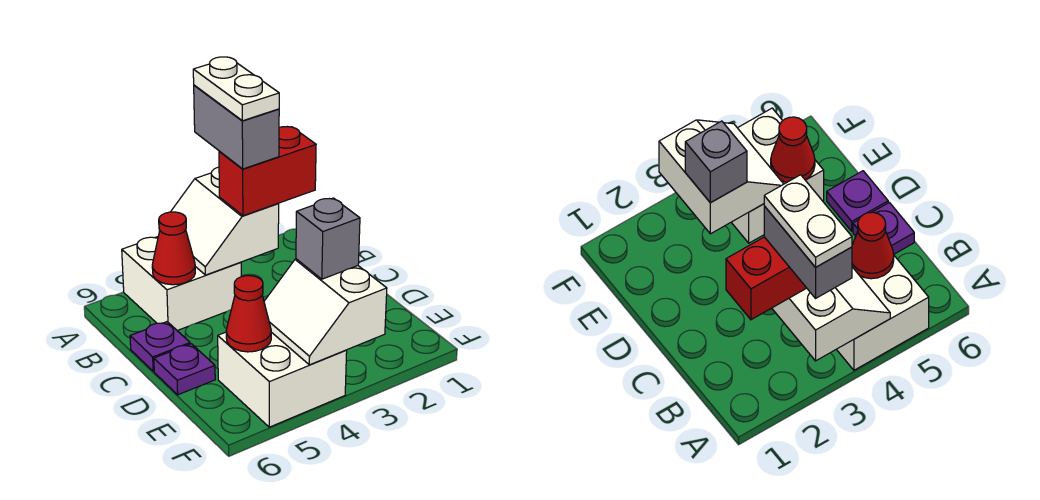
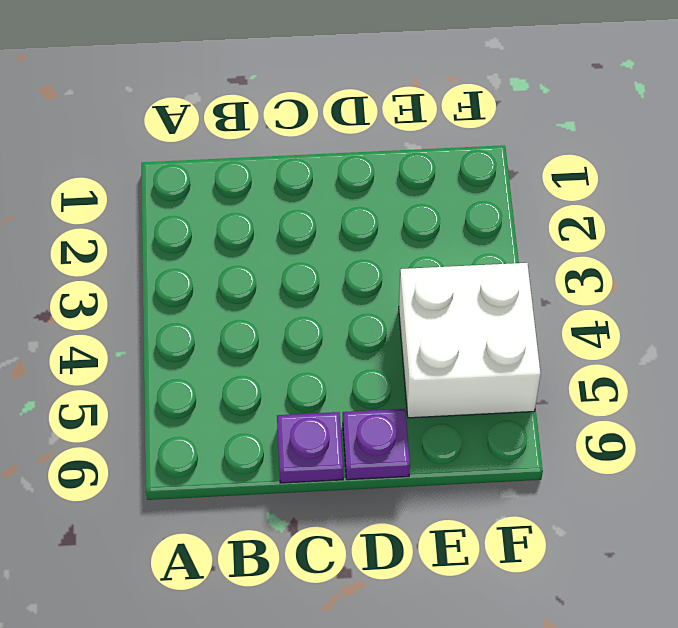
none -> white 2x2 brick [122,237,241,330]
none -> white 2x2 slope [159,167,279,275]
none -> red 1x1 cone [152,212,195,285]

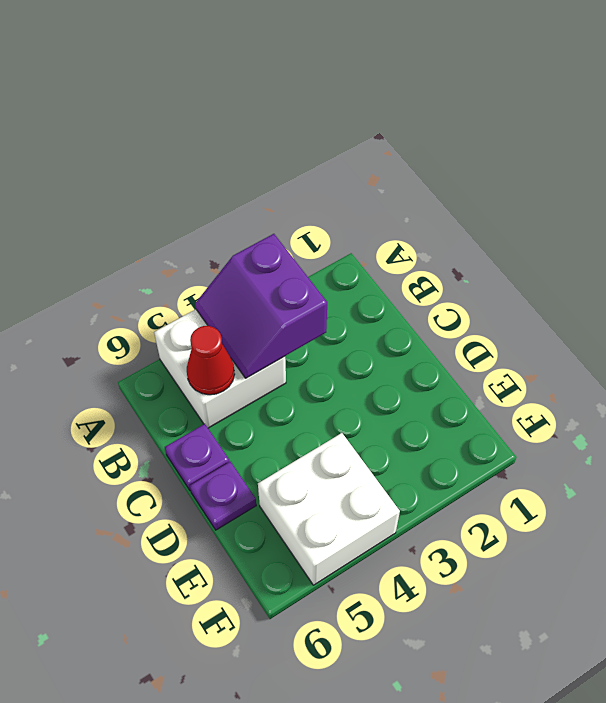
purple 2x2 slope [195,234,327,378] -> white 2x2 slope [159,167,279,275]
none -> white 2x2 slope [264,259,387,365]
none -> red 1x1 cone [226,276,271,352]
none -> red 1x2 brick [219,127,316,216]

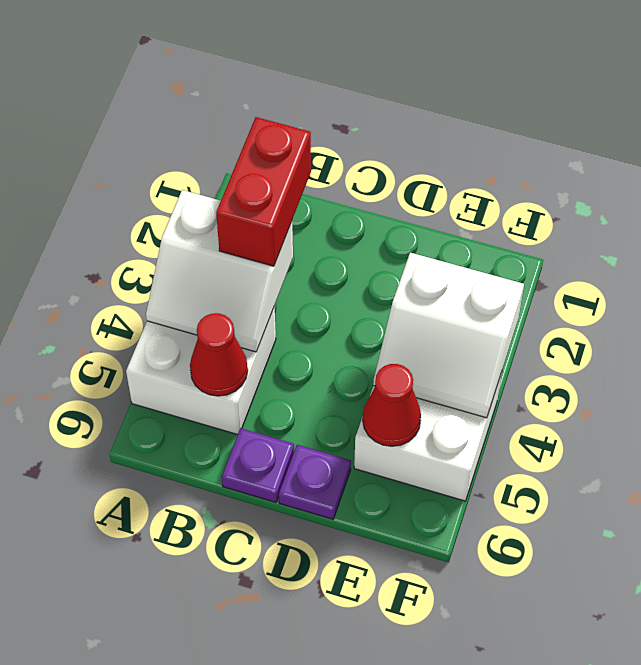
none -> grey 1x1 brick [296,198,360,279]
none -> grey 1x2 brick [194,85,279,169]
none -> white 1x2 plate [193,57,279,121]

